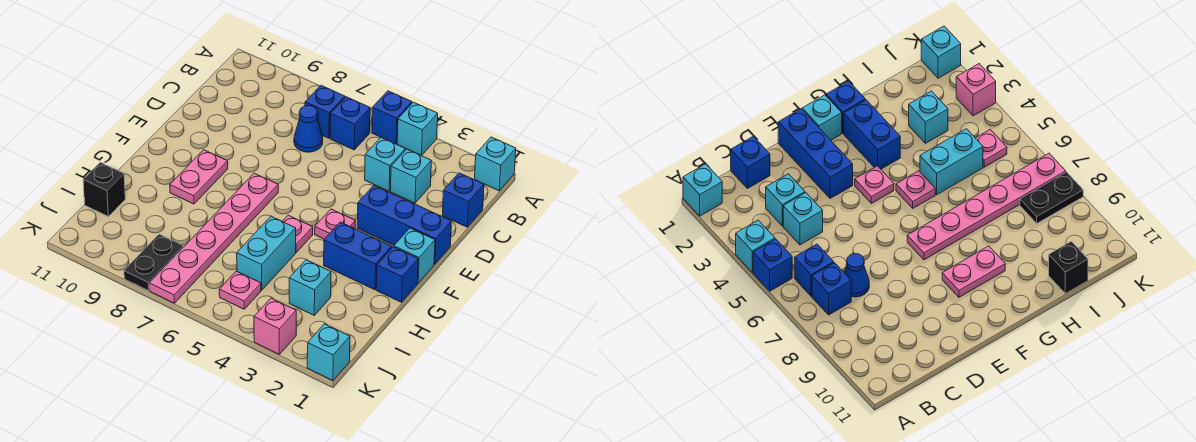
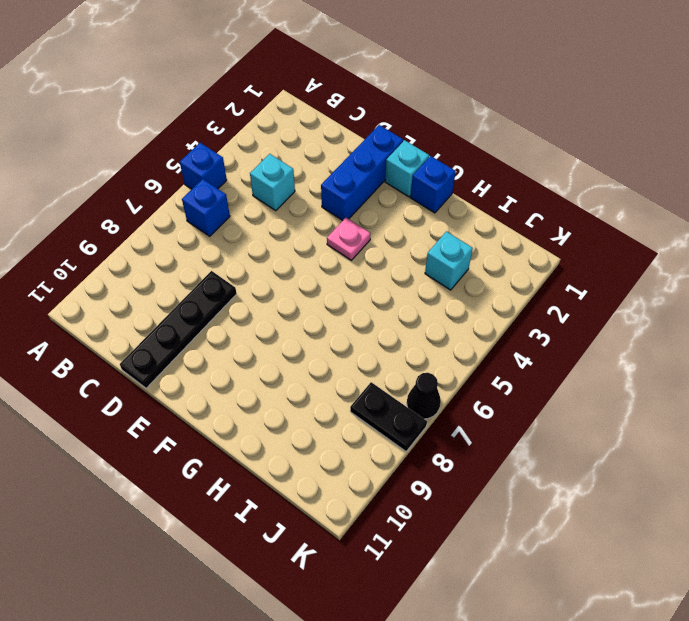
black 1x4 plate [120,271,237,388] -> none
black 1x1 cone [407,373,441,419] -> pink 1x6 plate [150,173,278,303]
none -> cyan 1x1 brick [475,137,516,191]
none -> cyan 1x1 brick [397,102,438,156]
none -> blue 1x1 brick [305,86,345,138]

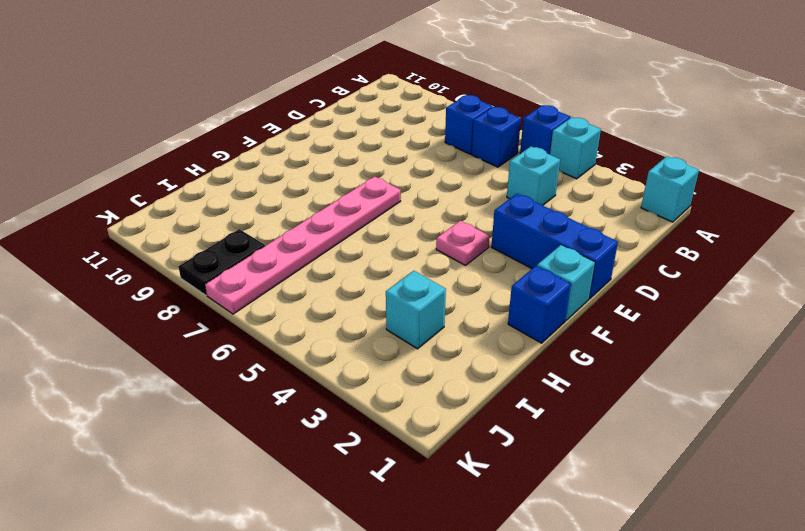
none -> blue 1x1 brick [442,173,484,227]
none -> cyan 1x1 brick [390,149,431,203]
none -> blue 1x1 cone [294,106,323,152]

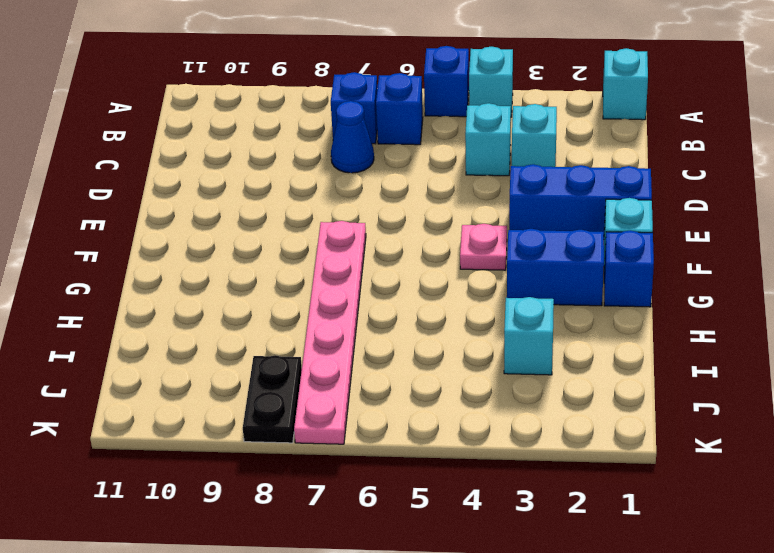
none -> blue 1x1 brick [442,173,484,227]
none -> pink 1x2 plate [170,150,228,204]
none -> pink 1x1 plate [282,215,313,252]

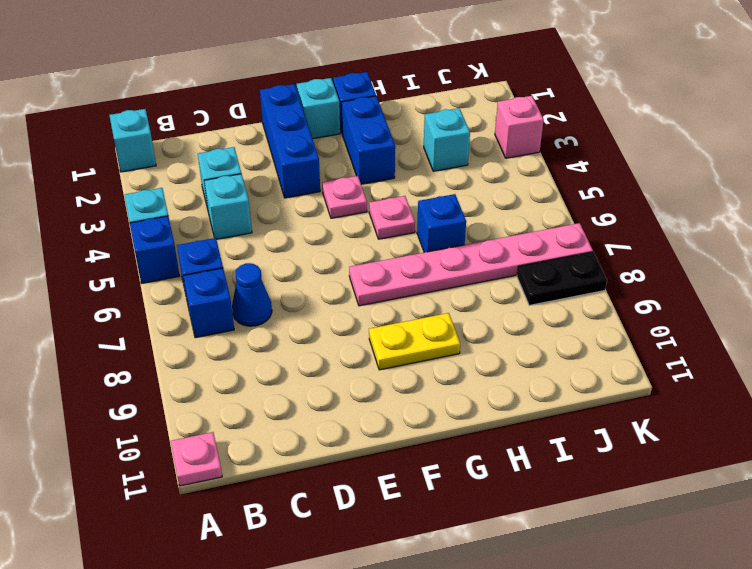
pink 1x1 plate [171,432,222,486] -> pink 1x1 plate moved to [219,271,261,309]
yellow 1x2 plate [369,313,460,370] -> pink 1x2 plate [170,150,228,204]
blue 1x1 brick [417,194,466,252] -> blue 1x1 brick moved to [442,173,484,227]
none -> cyan 1x2 brick [237,216,296,290]
none -> black 1x1 brick [83,162,125,216]
none -> cyan 1x1 brick [307,324,350,380]

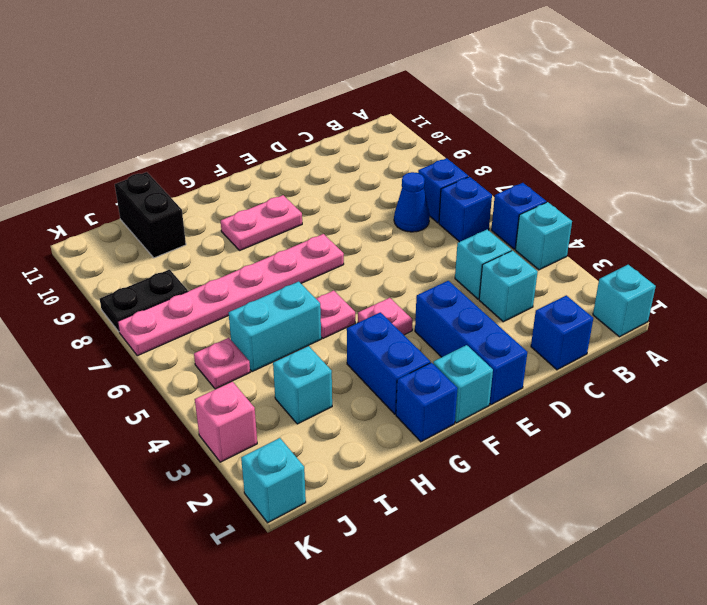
black 1x2 brick [115,172,186,258] -> black 1x1 brick [83,162,125,216]

